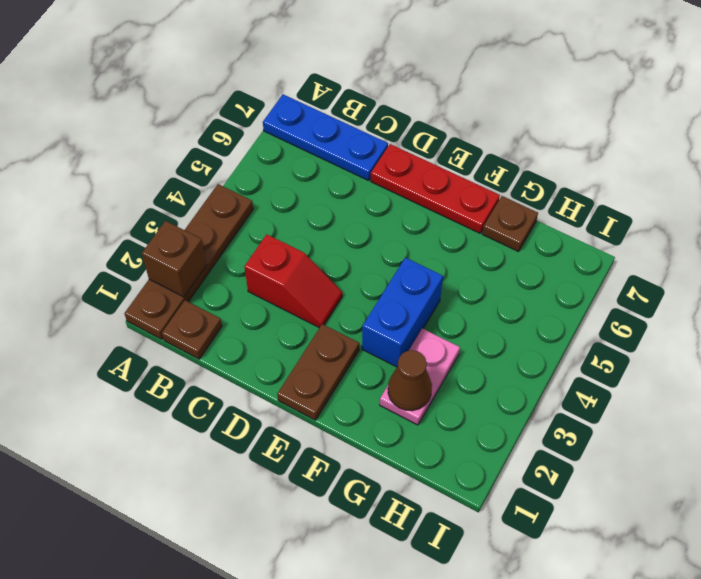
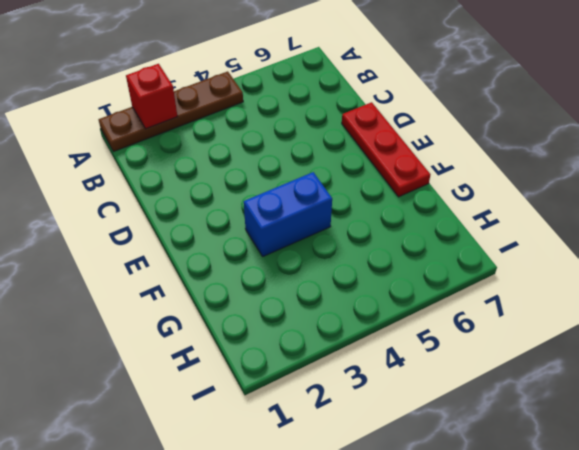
red 1x1 brick [126,64,177,129] -> brown 1x1 brick [142,221,207,297]
none -> blue 1x3 plate [263,94,388,181]
none -> brown 1x1 plate [162,300,222,359]

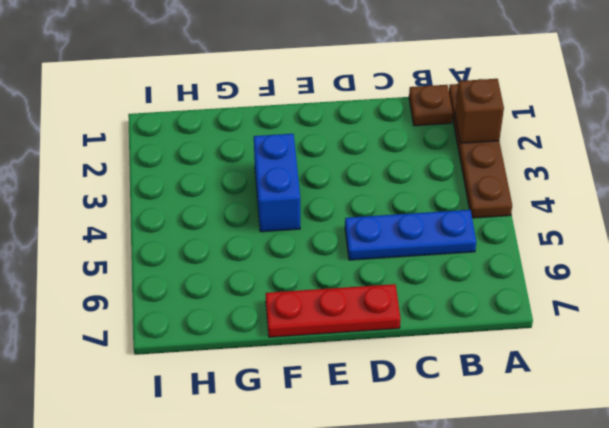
blue 1x3 plate [345,210,476,260] -> blue 1x3 plate moved to [263,94,388,181]
none -> red 1x2 slope [245,234,342,328]
none -> brown 1x2 plate [277,324,359,420]

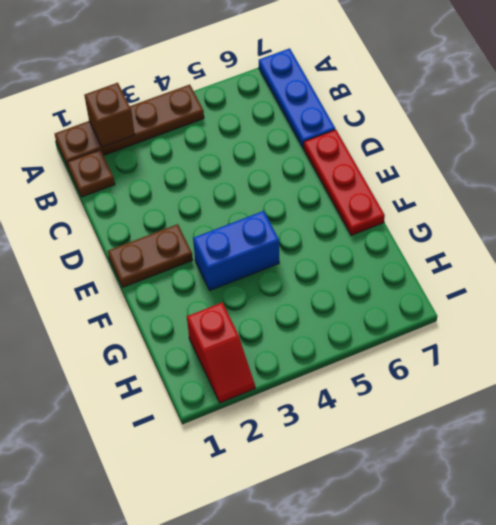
red 1x2 slope [187,303,255,403] -> red 1x2 slope moved to [245,234,342,328]
none -> pink 1x2 plate [380,328,460,425]
none -> brown 1x1 plate [482,196,538,252]

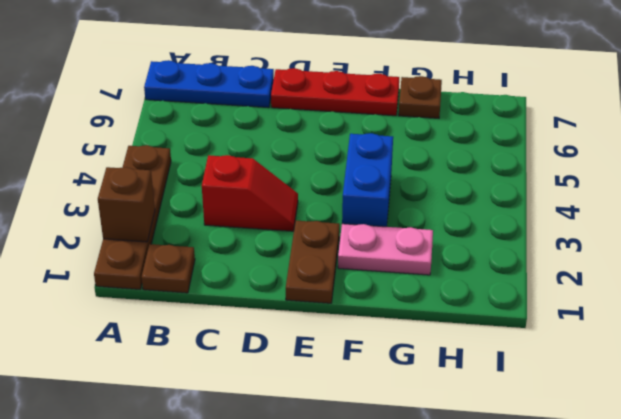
pink 1x2 plate [338,224,433,275] -> pink 1x2 plate turned to [380,328,460,425]
none -> brown 1x1 cone [388,350,432,411]

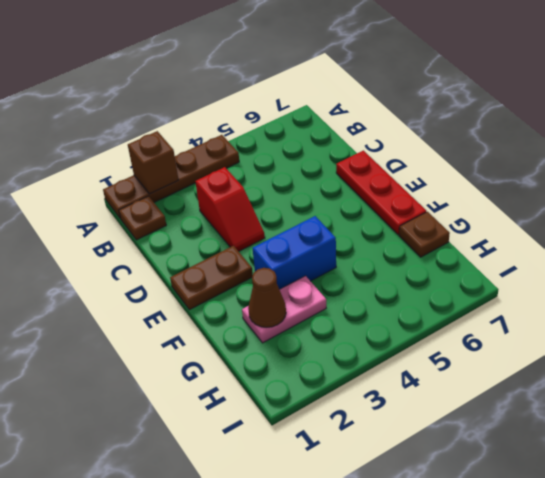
none -> blue 1x3 plate [263,94,388,181]

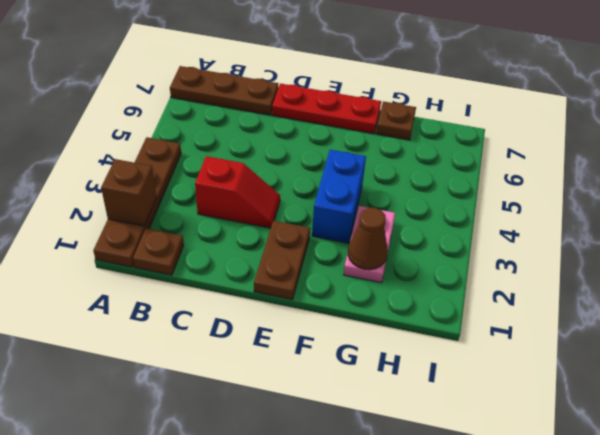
brown 1x3 plate [170,66,278,115] -> blue 1x3 plate [263,94,388,181]

